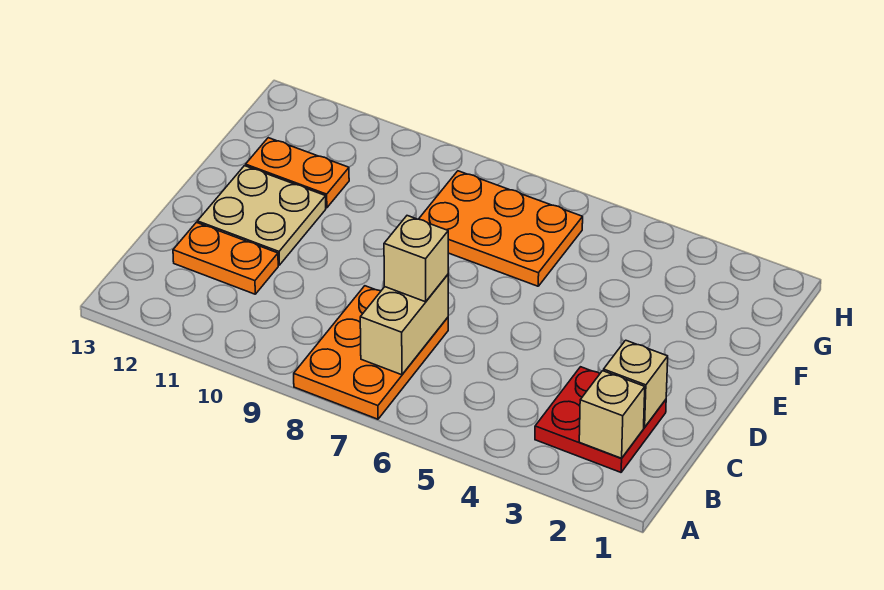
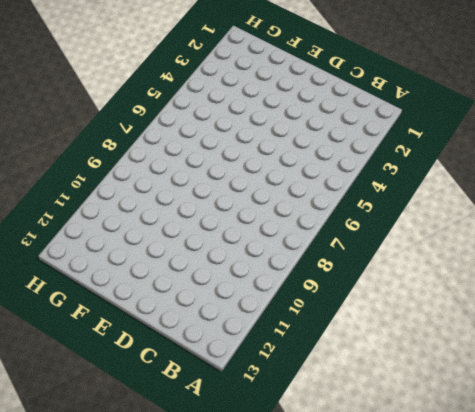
none -> orange 2x3 plate [294,286,448,419]
none -> red 2x2 plate [535,367,666,472]

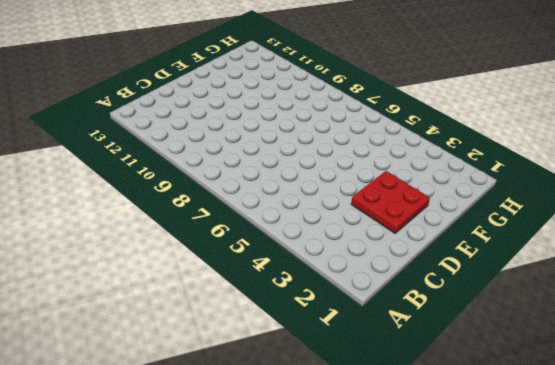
red 2x2 plate [351,171,430,233] -> red 2x2 plate moved to [535,367,666,472]
none -> orange 2x3 plate [294,286,448,419]
none -> orange 1x2 plate [173,222,278,294]

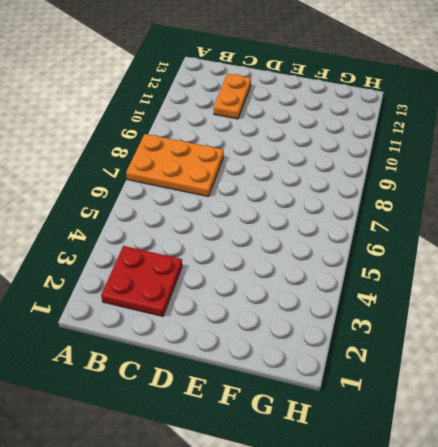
none -> tan 2x2 plate [197,166,326,265]
none -> orange 2x3 plate [419,171,583,286]

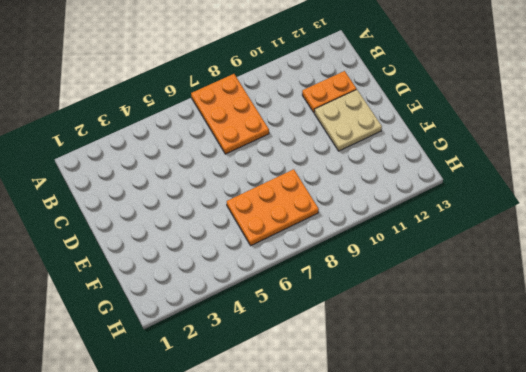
none -> red 2x2 plate [535,367,666,472]
none -> orange 1x2 plate [246,138,349,208]

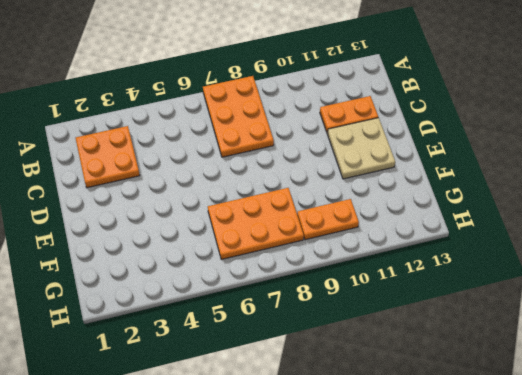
orange 2x2 plate [76,126,140,188] -> red 2x2 plate [535,367,666,472]
orange 1x2 plate [297,199,359,240] -> orange 1x2 plate moved to [246,138,349,208]
none -> tan 1x1 brick [579,371,645,458]
none -> tan 1x2 brick [360,275,448,375]

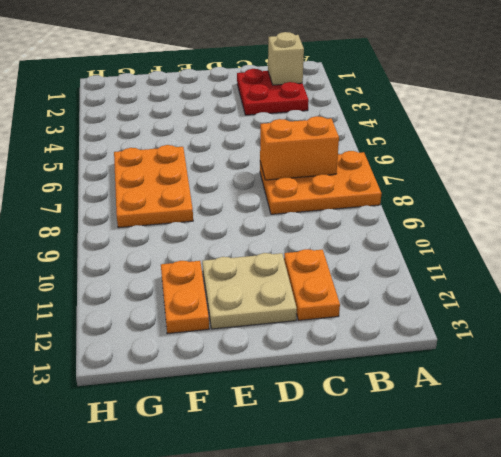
orange 1x2 brick [260,116,339,180] -> tan 1x2 brick [360,275,448,375]
none -> tan 1x1 brick [604,340,668,427]
none -> tan 1x1 brick [384,216,448,302]

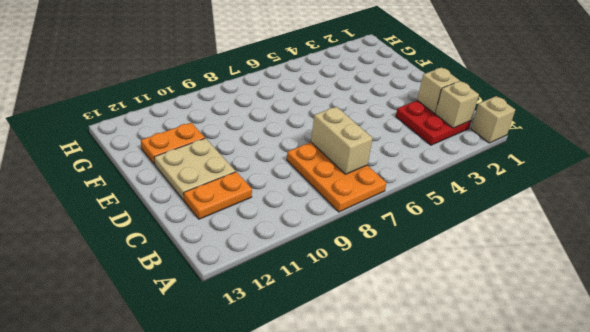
tan 1x1 brick [471,96,515,143] -> tan 1x1 brick moved to [384,216,448,302]
none -> orange 2x3 plate [419,171,583,286]

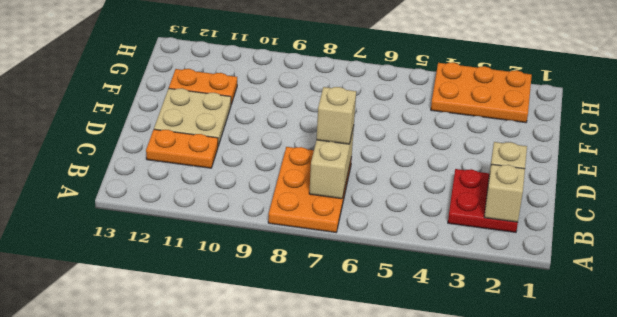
orange 2x3 plate [431,62,532,123] -> orange 2x3 plate moved to [419,171,583,286]

